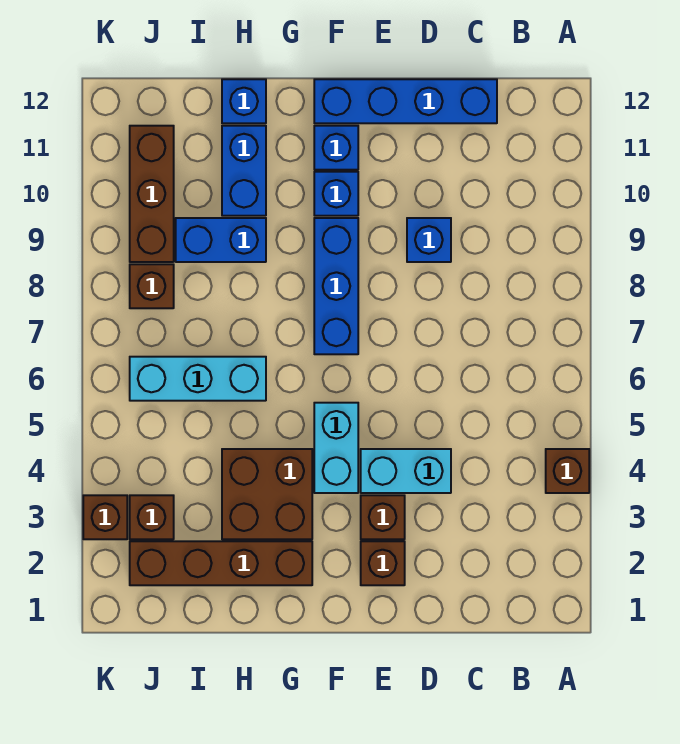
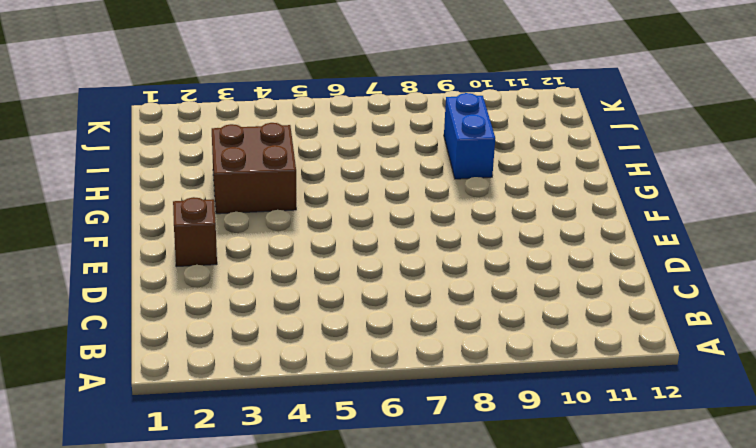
none -> brown 1x1 brick [546,449,589,493]
none -> blue 1x4 brick [314,79,497,123]
none -> cyan 1x2 brick [361,449,451,493]

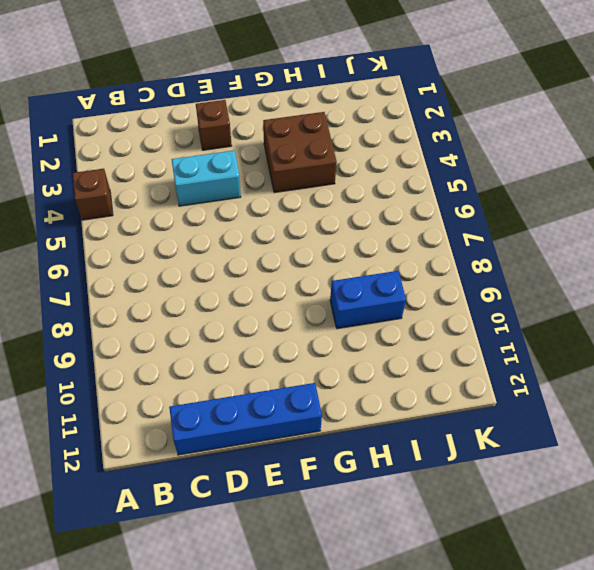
none -> blue 1x1 brick [407,218,451,262]
none -> brown 1x1 brick [361,495,405,539]
none -> cyan 1x2 brick [314,403,358,493]

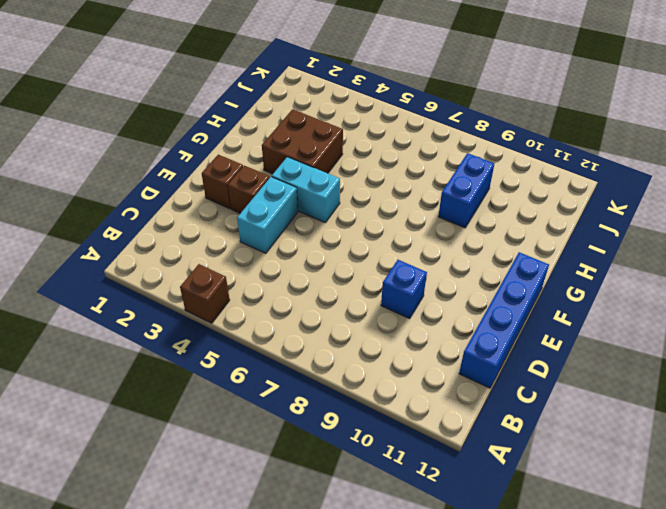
none -> blue 1x3 brick [314,218,358,354]
none -> blue 1x1 brick [314,172,358,216]
none -> blue 1x1 brick [314,126,358,170]

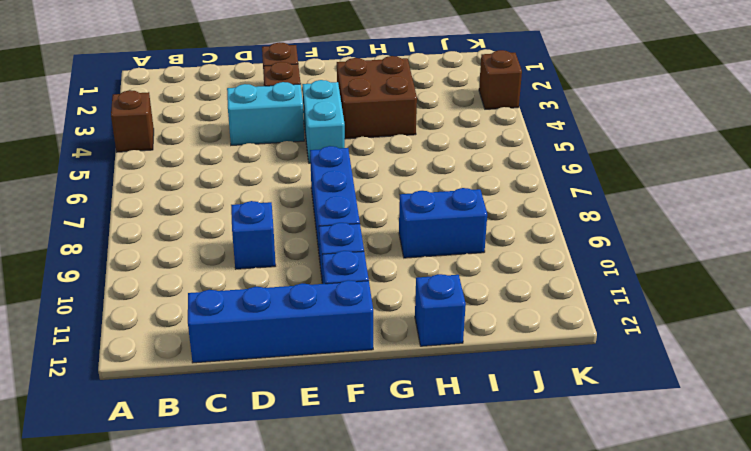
none -> brown 1x4 brick [130,541,312,585]
none -> cyan 1x3 brick [130,357,266,401]
none -> blue 1x2 brick [222,126,266,216]

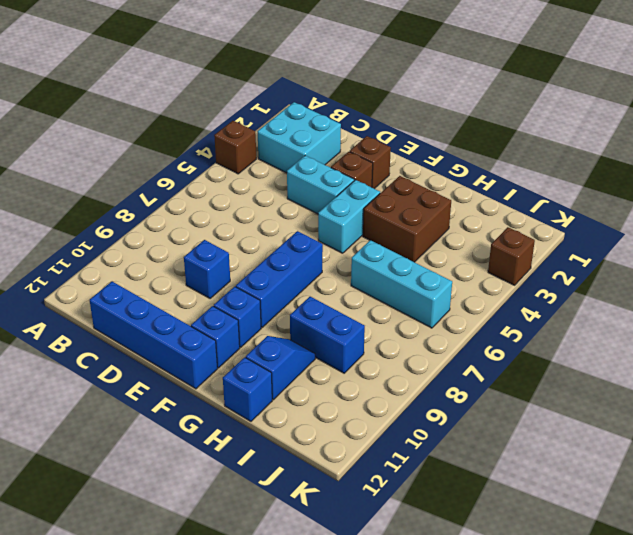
cyan 2x2 brick [257,102,341,173] -> none
blue 1x2 slope [246,336,315,400] -> blue 1x2 brick [222,126,266,216]
none -> brown 1x4 brick [130,541,312,585]
none -> brown 1x1 brick [130,495,174,539]
none -> brown 1x1 brick [130,264,174,308]

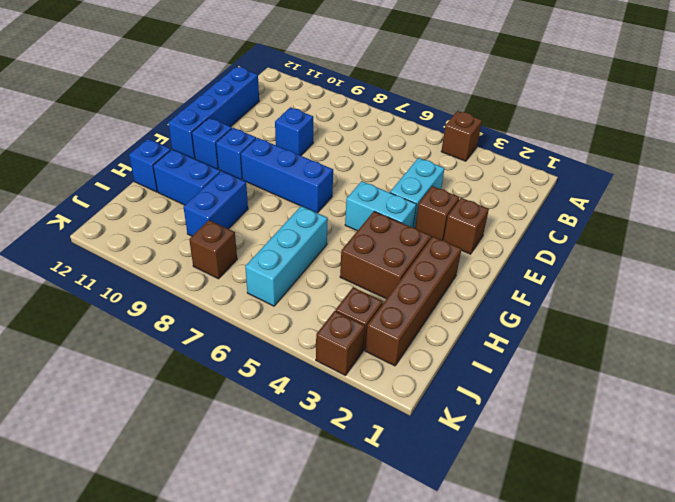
none -> brown 1x3 brick [130,126,174,262]

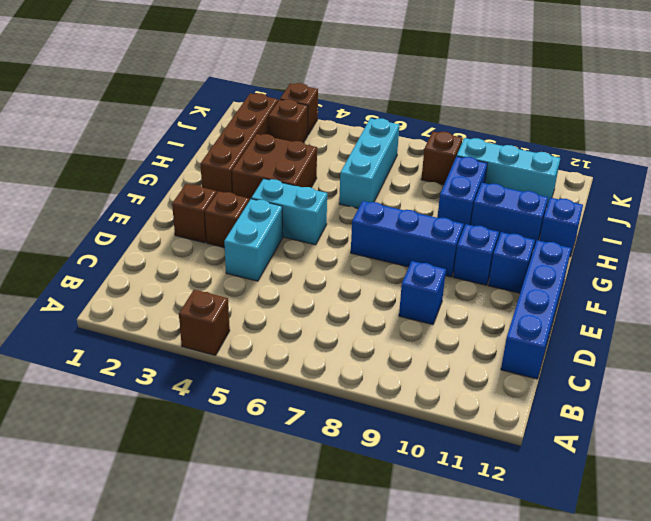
cyan 1x3 brick [457,138,560,205] -> brown 1x3 brick [130,126,174,262]

